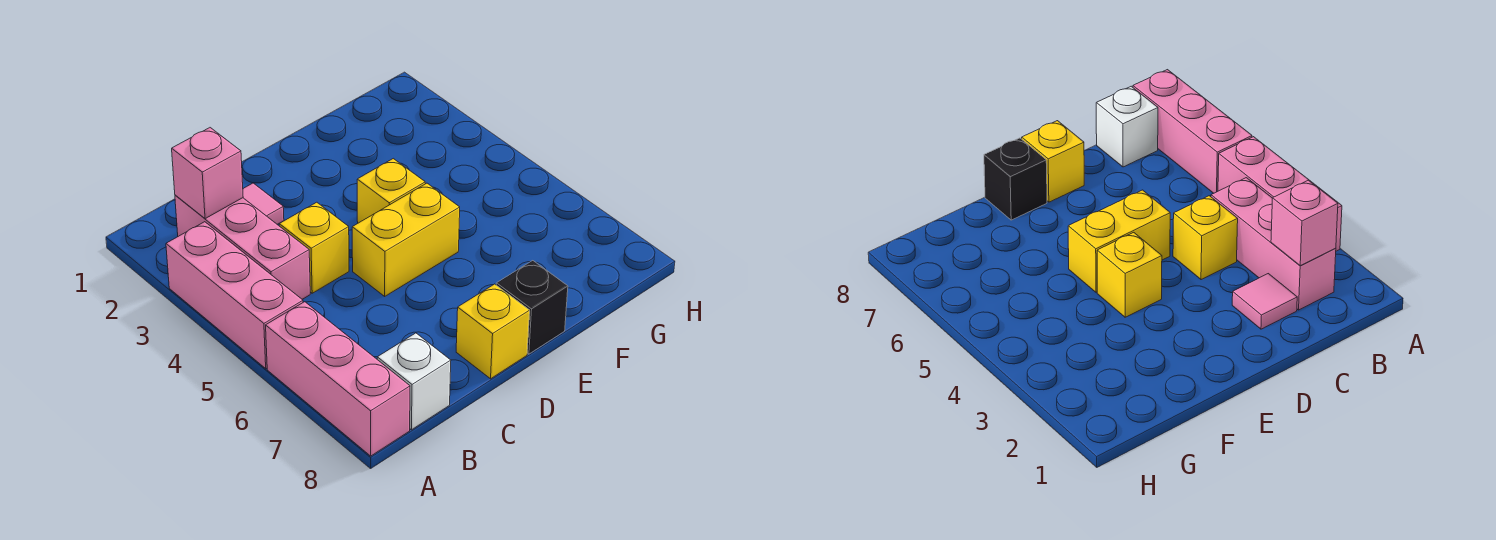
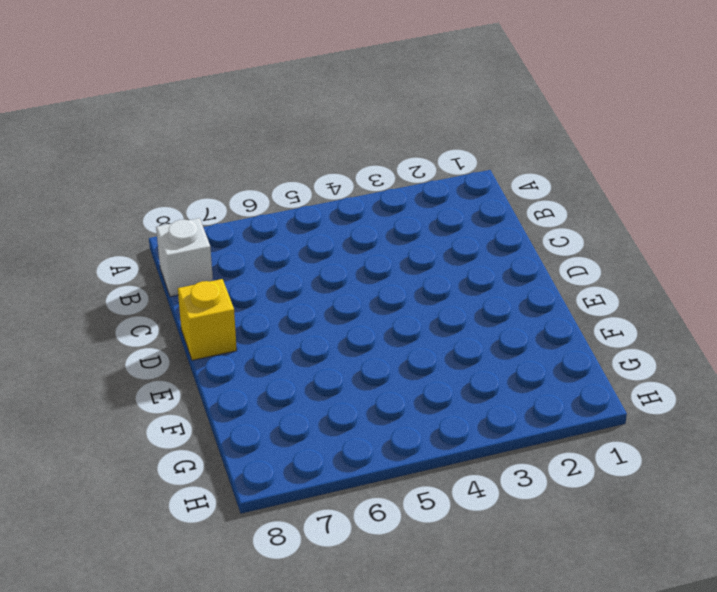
none -> pink 1x3 brick [166,222,303,369]
none -> pink 1x3 brick [266,302,410,456]

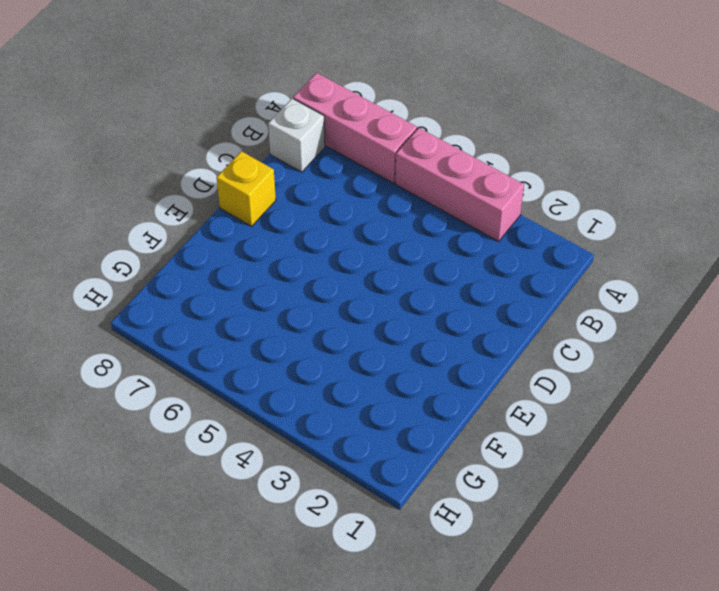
none -> pink 1x3 brick [175,195,310,299]
none -> pink 1x1 tile [243,183,284,224]

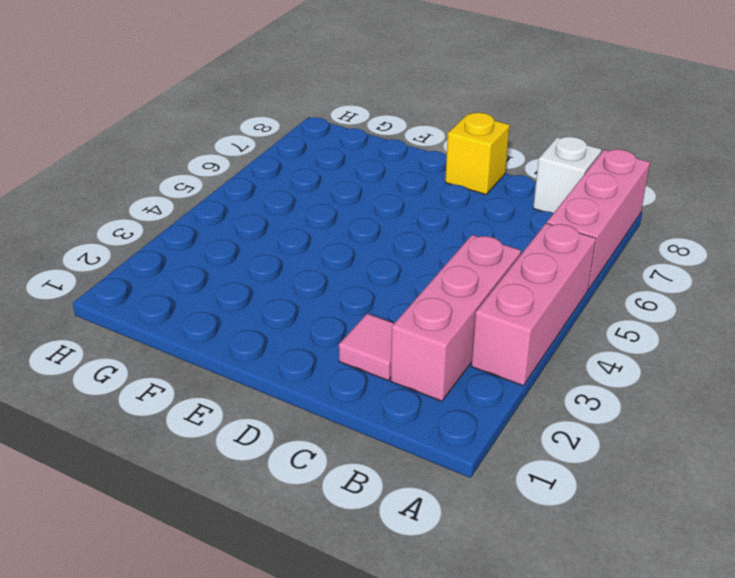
none -> yellow 1x1 brick [279,202,349,293]
none -> yellow 1x2 brick [352,183,460,296]

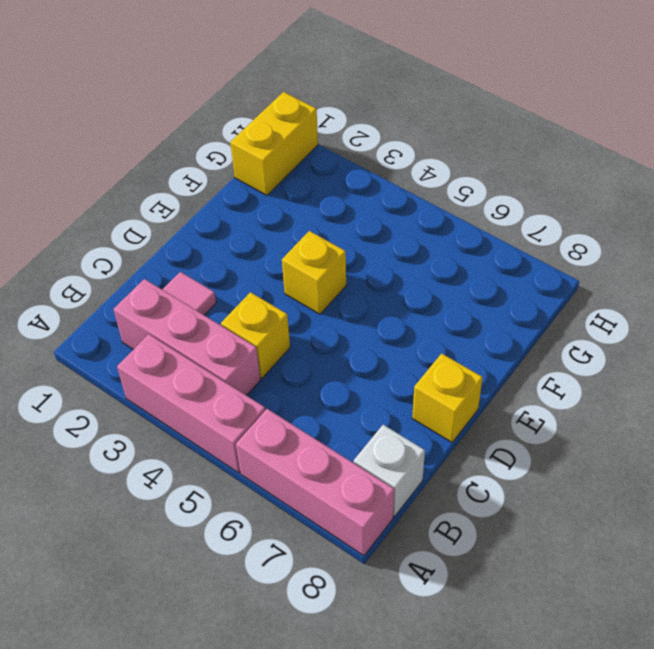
yellow 1x2 brick [230,92,318,195] -> yellow 1x2 brick moved to [352,183,460,296]
none -> black 1x1 brick [496,261,568,354]
none -> pink 1x1 brick [172,128,243,219]

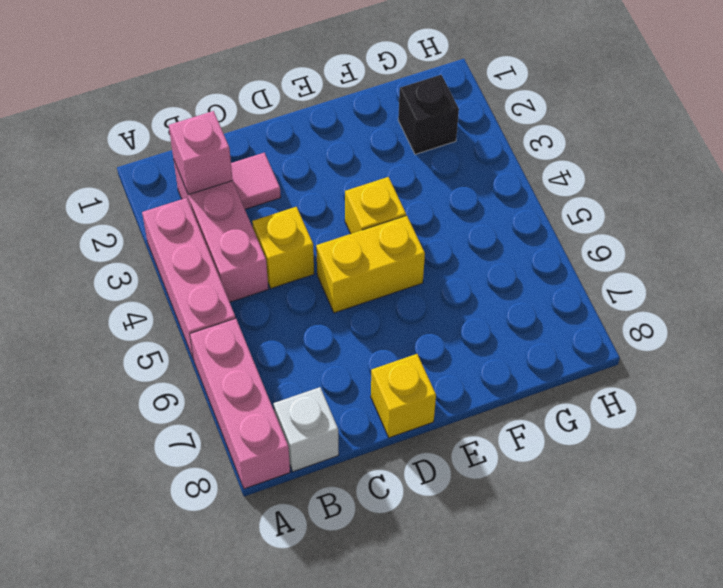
black 1x1 brick [398,75,459,154] -> black 1x1 brick moved to [496,261,568,354]

